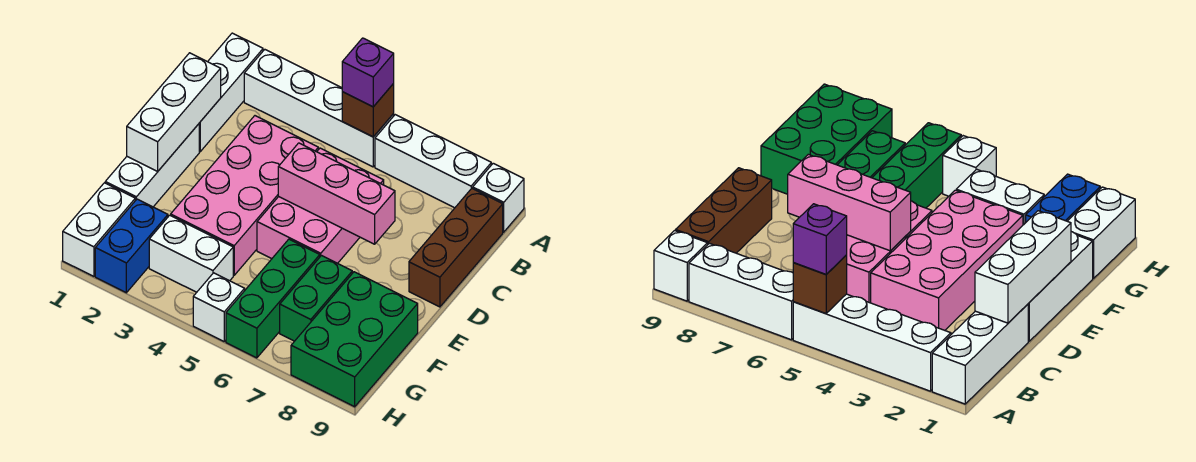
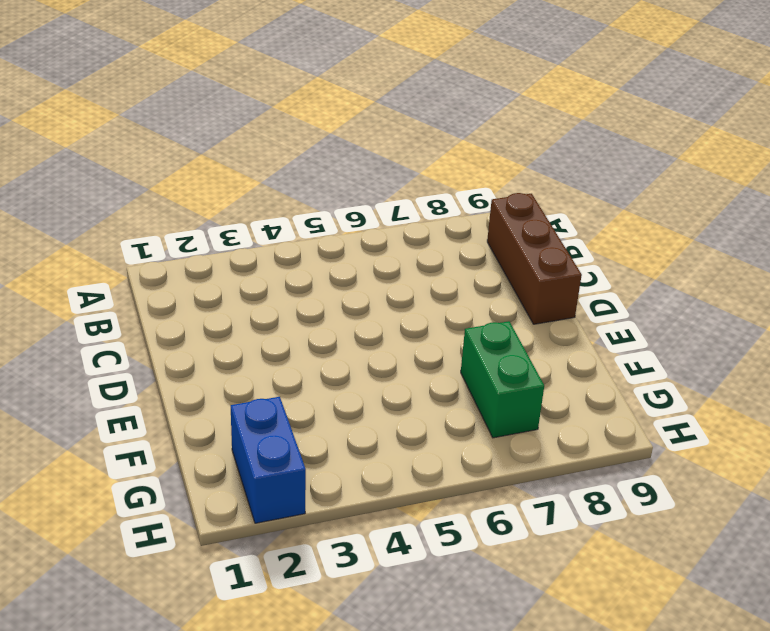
none -> white 1x3 brick [199,33,263,152]
none -> white 1x4 brick [244,50,394,167]
none -> white 1x3 brick [375,115,491,208]

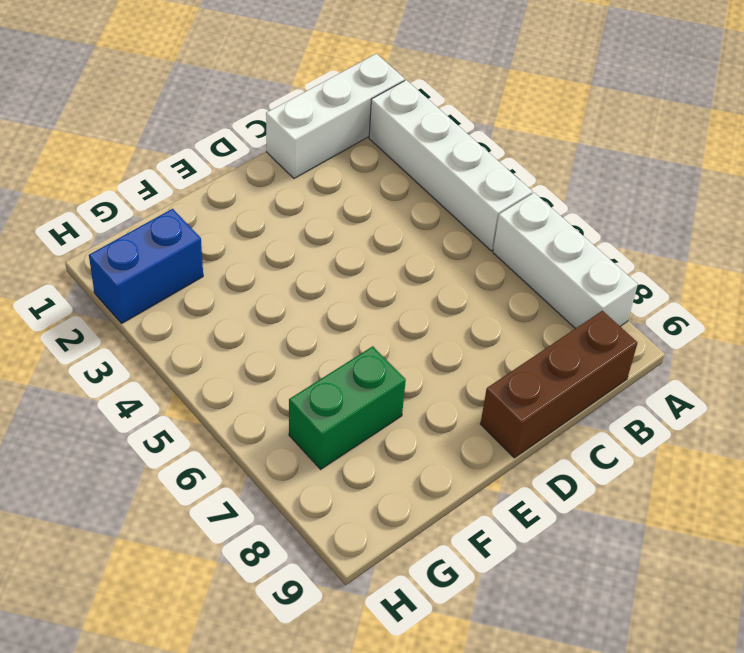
none -> white 1x1 brick [473,163,524,232]
none -> pink 2x4 brick [171,116,318,275]
none -> pink 2x3 brick [257,148,384,263]

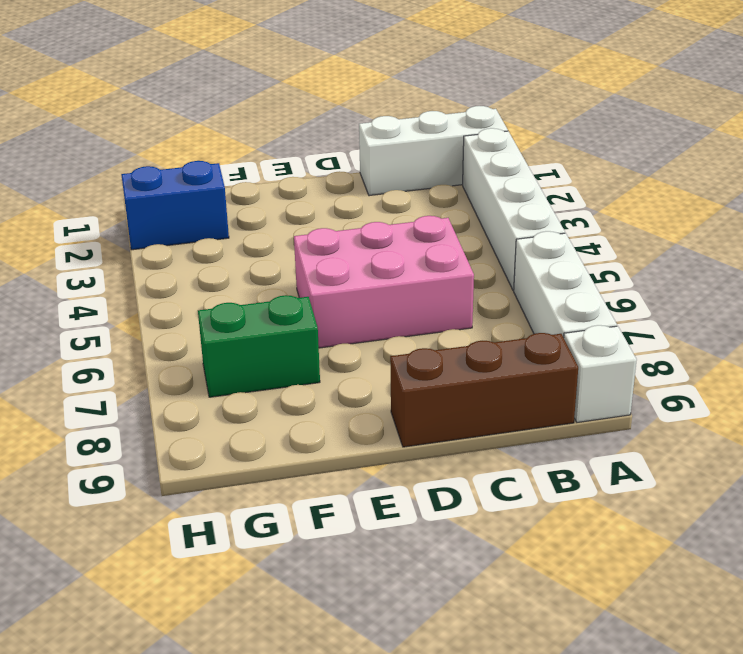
none -> pink 2x4 brick [171,116,318,275]
none -> white 1x3 brick [105,124,199,207]
none -> green 1x3 brick [226,239,320,358]

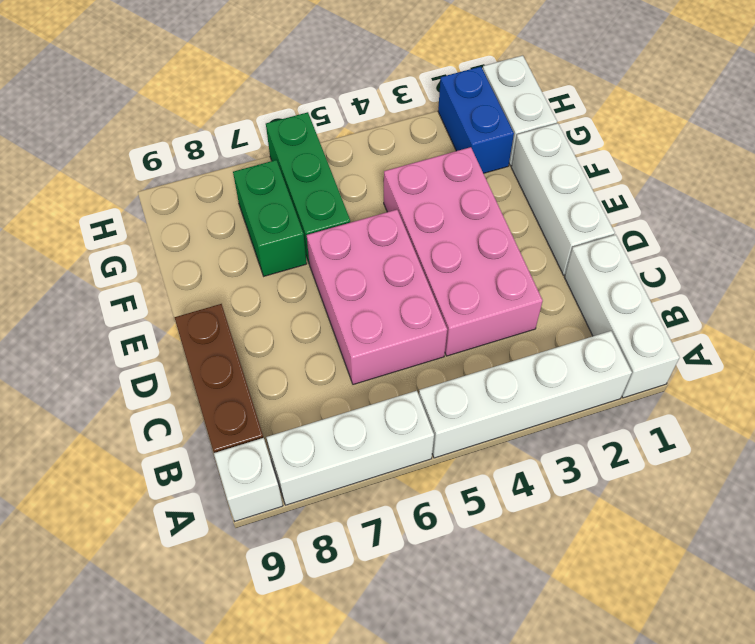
none -> green 2x3 brick [291,272,418,407]
none -> white 1x2 brick [149,215,233,292]
none -> white 1x1 brick [193,273,245,341]

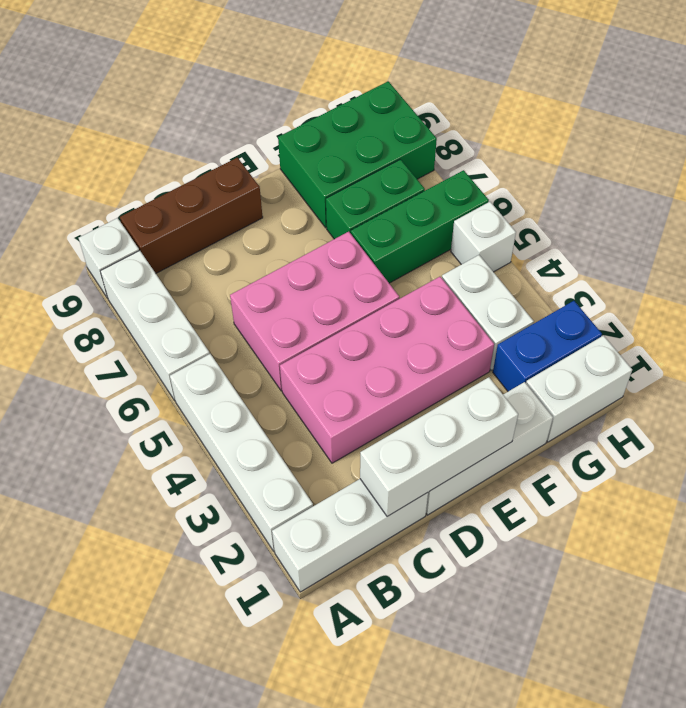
none -> brown 1x1 brick [342,84,394,137]
none -> pink 1x3 brick [278,143,395,244]
none -> purple 1x1 brick [342,38,394,107]

